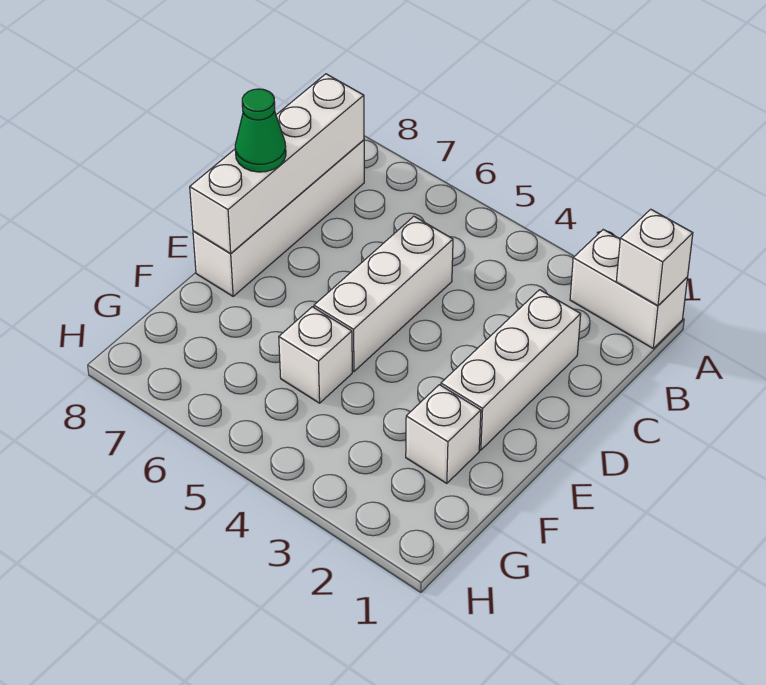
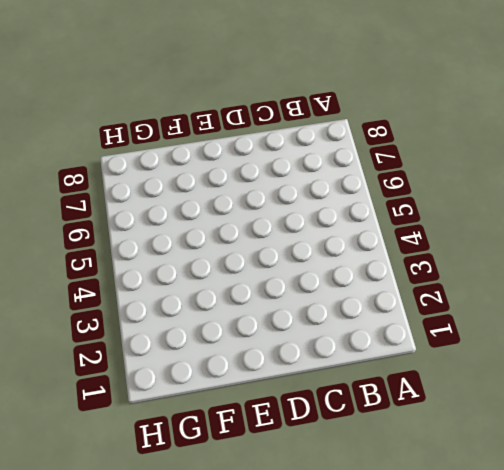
none -> white 1x2 brick [570,229,688,348]
none -> white 1x4 brick [193,140,364,296]

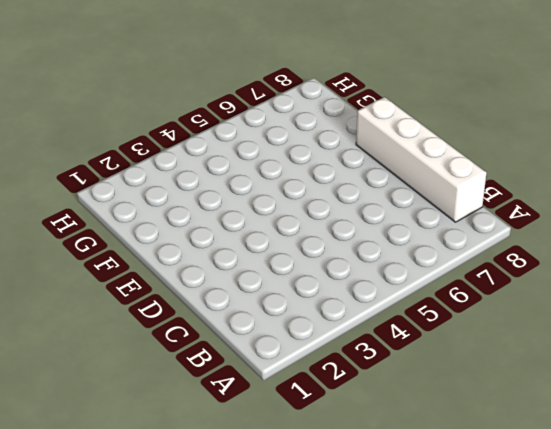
none -> white 1x2 brick [570,229,688,348]
none -> white 1x3 brick [441,290,581,450]

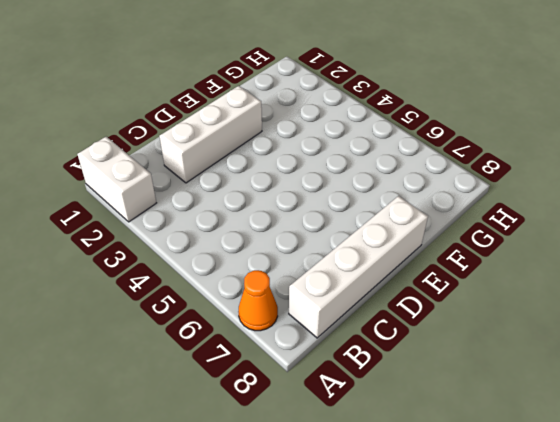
orange 1x1 cone [238,270,278,331] -> none
none -> white 1x3 brick [314,216,453,371]
none -> white 1x1 brick [406,385,481,483]

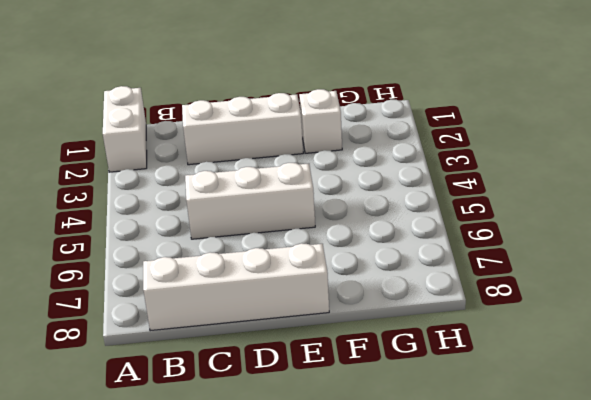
none -> white 1x1 brick [279,307,352,403]
none -> white 1x1 brick [616,209,693,306]

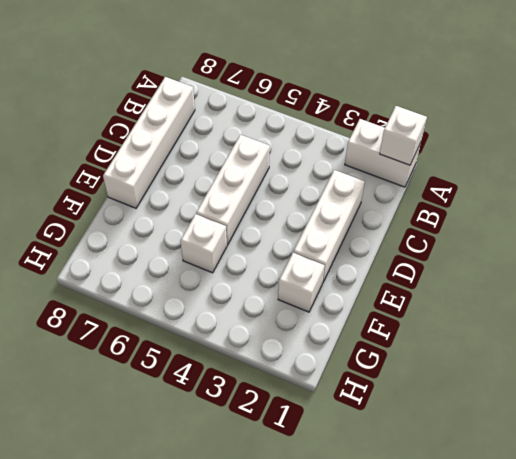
none -> white 1x4 brick [190,74,364,253]
none -> green 1x1 cone [235,89,286,172]

